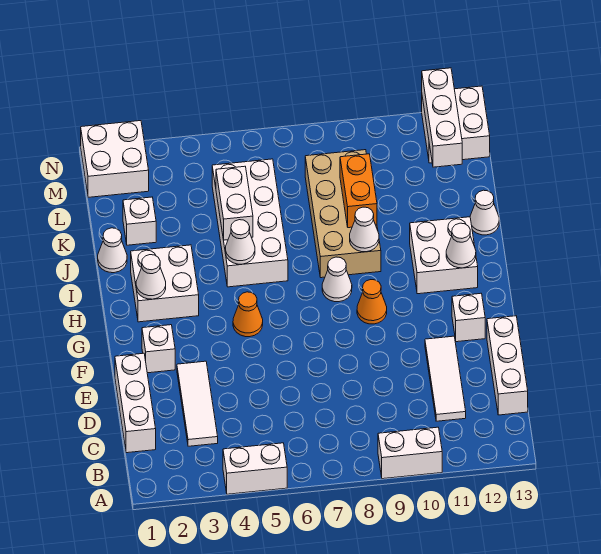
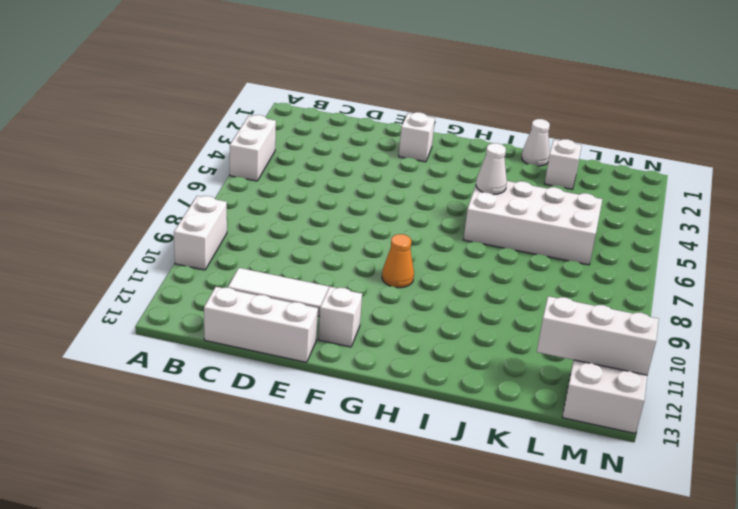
none -> white 1x3 brick [115,353,156,453]
none -> white 1x3 tile [177,361,218,446]
none -> orange 1x1 cone [233,292,263,337]

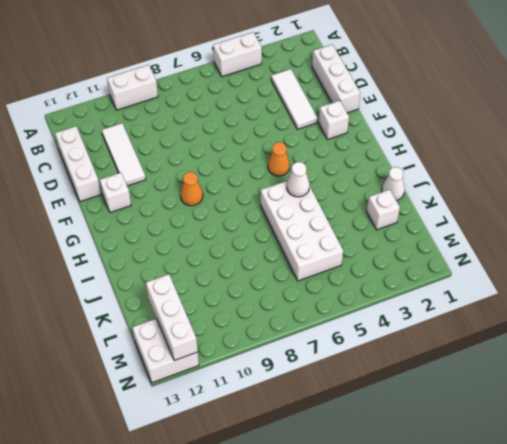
none -> white 2x2 brick [131,245,199,322]
none -> white 1x1 cone [322,257,352,302]
none -> white 2x2 brick [410,217,478,294]

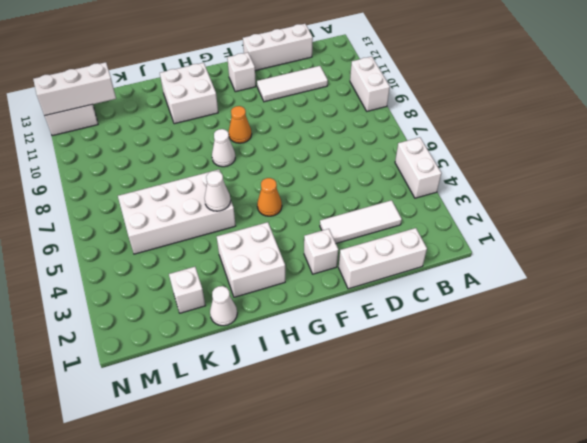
none -> tan 2x4 brick [305,150,381,278]
none -> white 1x1 cone [470,190,499,235]
none -> white 2x2 brick [81,121,149,197]

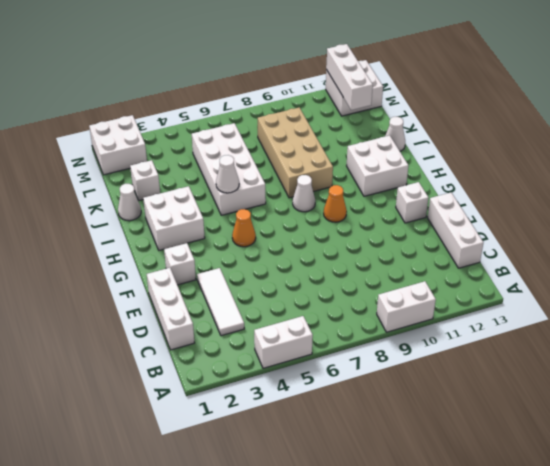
none -> white 1x3 tile [425,336,466,421]
none -> white 1x1 cone [136,255,166,299]
none -> white 1x1 cone [446,223,476,268]

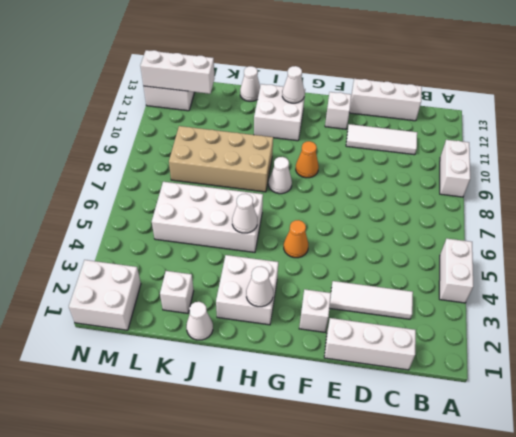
none -> white 1x1 cone [350,207,379,252]
none -> white 1x2 brick [216,166,253,240]
none -> orange 1x2 brick [340,154,377,228]

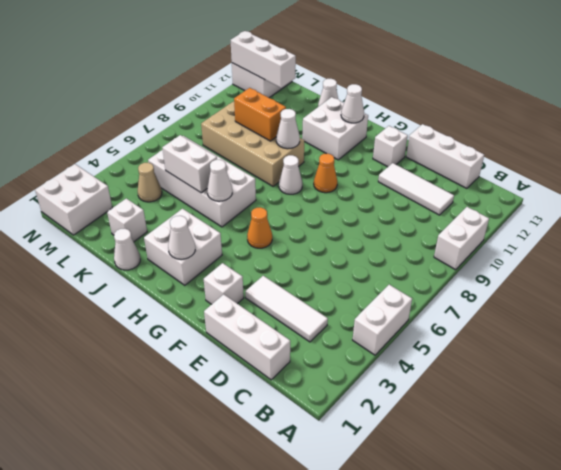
tan 1x1 cone [138,163,162,202] -> none

